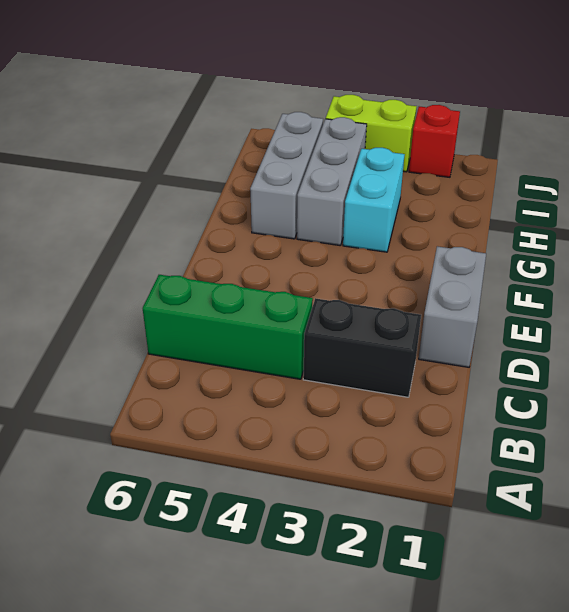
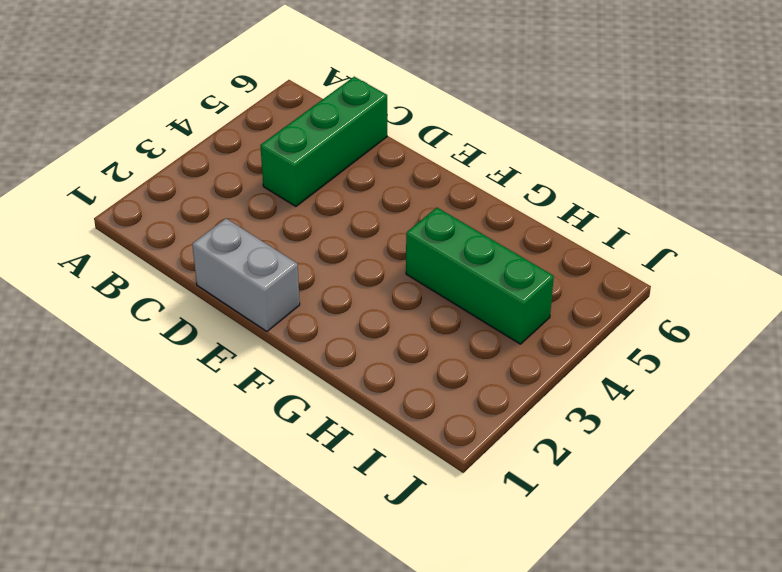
green 1x3 brick [406,208,554,344] -> grey 1x3 brick [297,117,367,245]
none -> black 1x2 brick [303,298,421,397]
none -> cyan 1x2 brick [343,148,405,252]

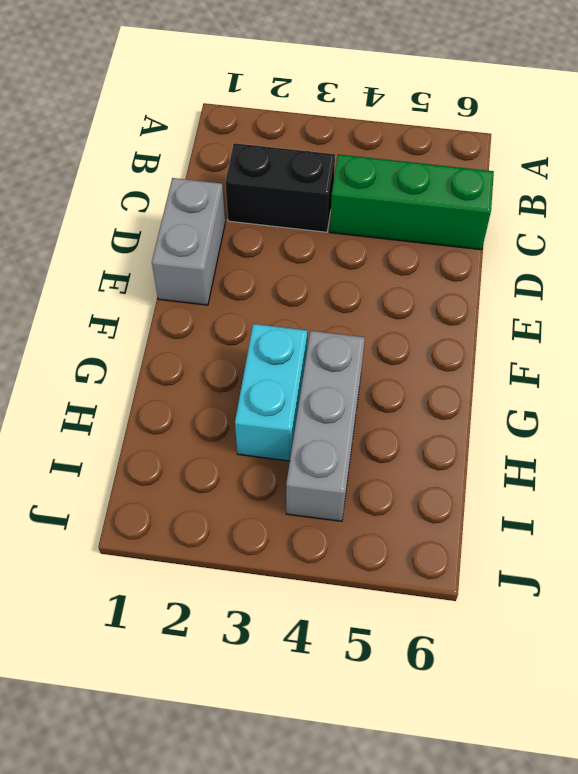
none -> grey 1x3 brick [250,112,323,239]
none -> red 1x1 brick [409,105,460,177]

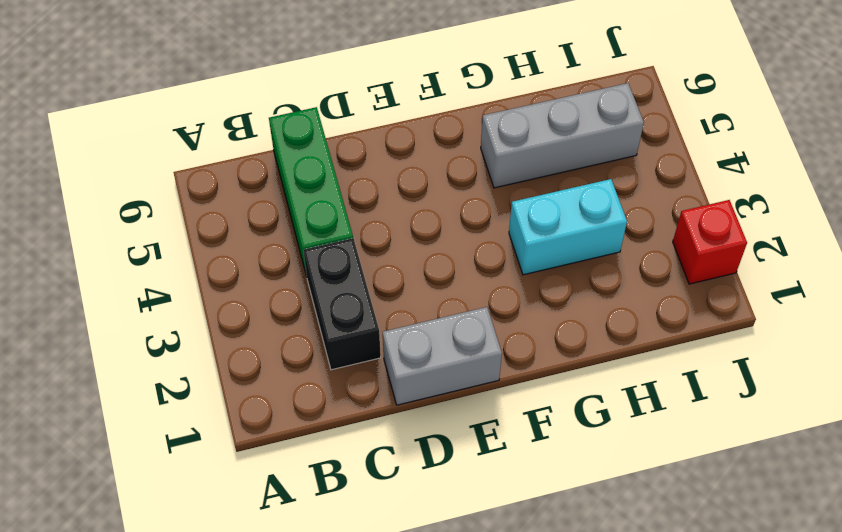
none -> grey 1x3 brick [297,117,367,245]
none -> lime 1x2 brick [326,95,417,172]

